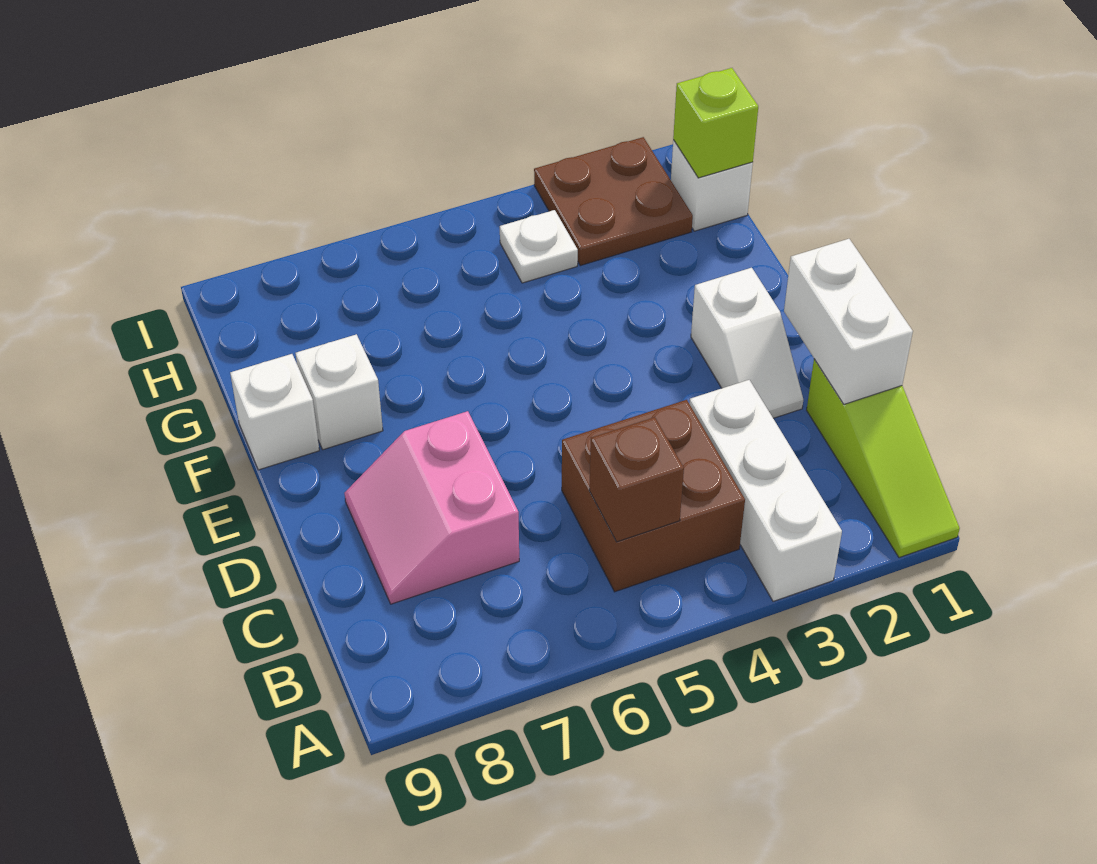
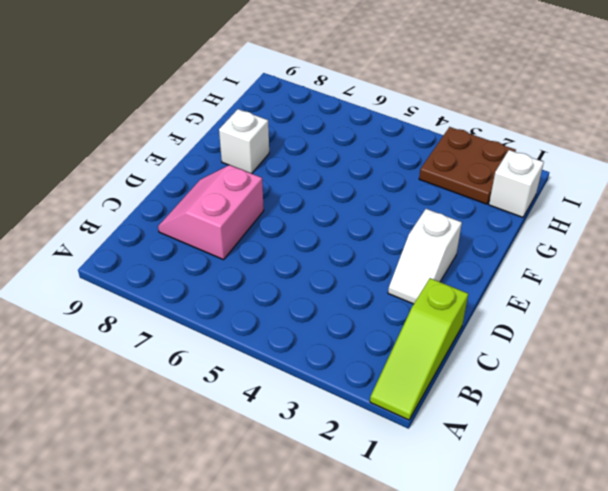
none -> white 1x3 brick [689,380,842,601]
none -> brown 2x2 brick [562,400,745,592]
none -> white 1x1 brick [230,354,319,470]

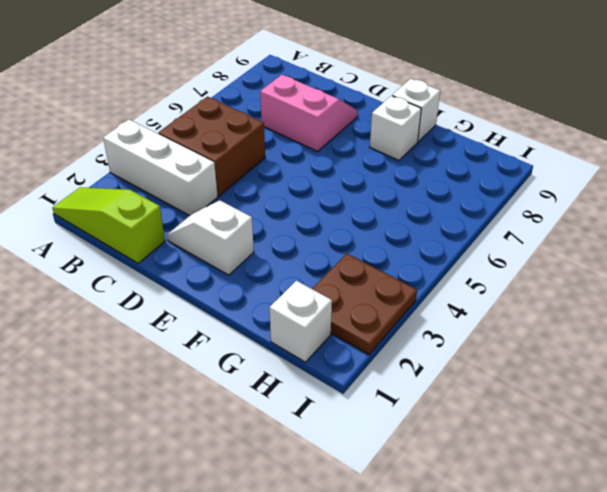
none -> white 1x1 plate [500,210,578,283]
none -> brown 1x1 brick [589,417,684,542]
none -> white 1x2 brick [784,239,913,404]

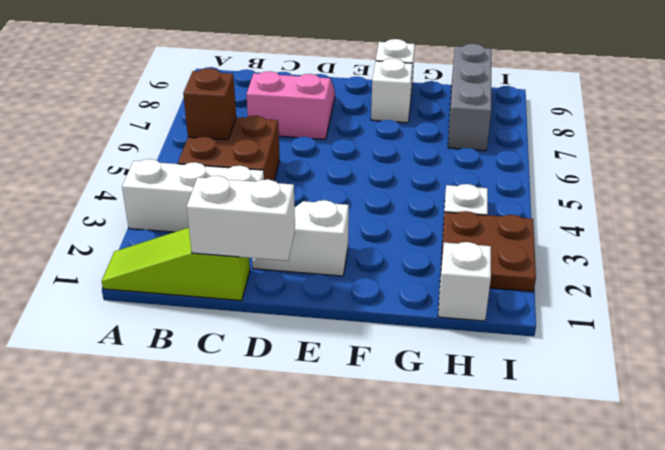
grey 1x3 brick [448,44,491,151] -> none
none -> lime 1x1 brick [673,68,758,178]

